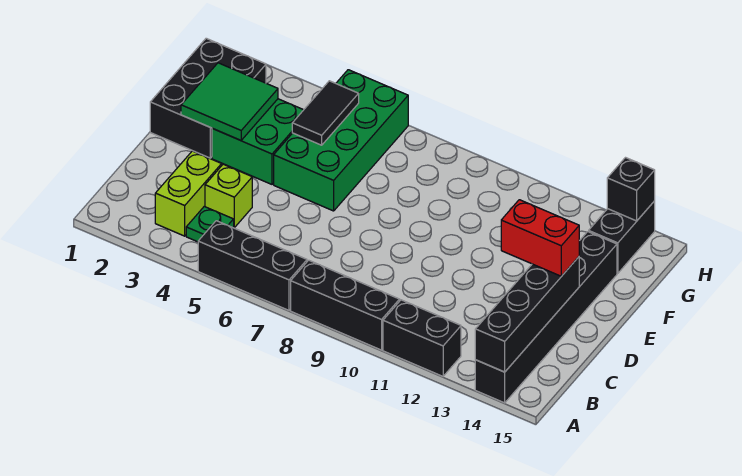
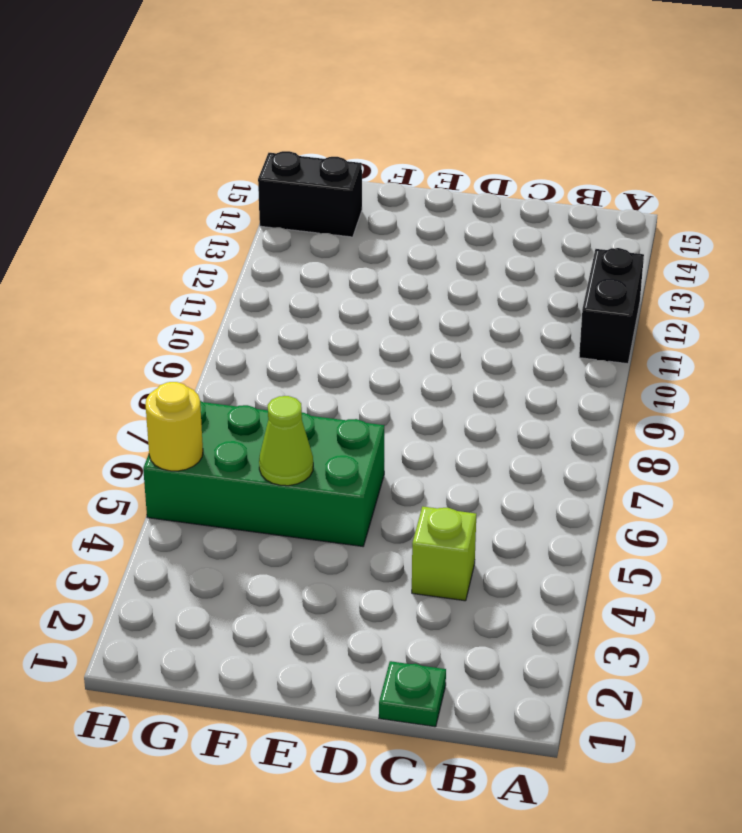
green 1x1 plate [379,661,446,727] -> green 1x1 plate moved to [186,207,234,242]
lime 1x1 cone [259,396,313,486] -> black 1x2 tile [292,81,359,145]
yellow 1x1 round brick [145,382,203,471] -> none
none -> black 1x3 brick [198,221,307,310]
none -> black 1x3 brick [291,260,400,350]
none -> black 1x6 brick [475,232,617,403]

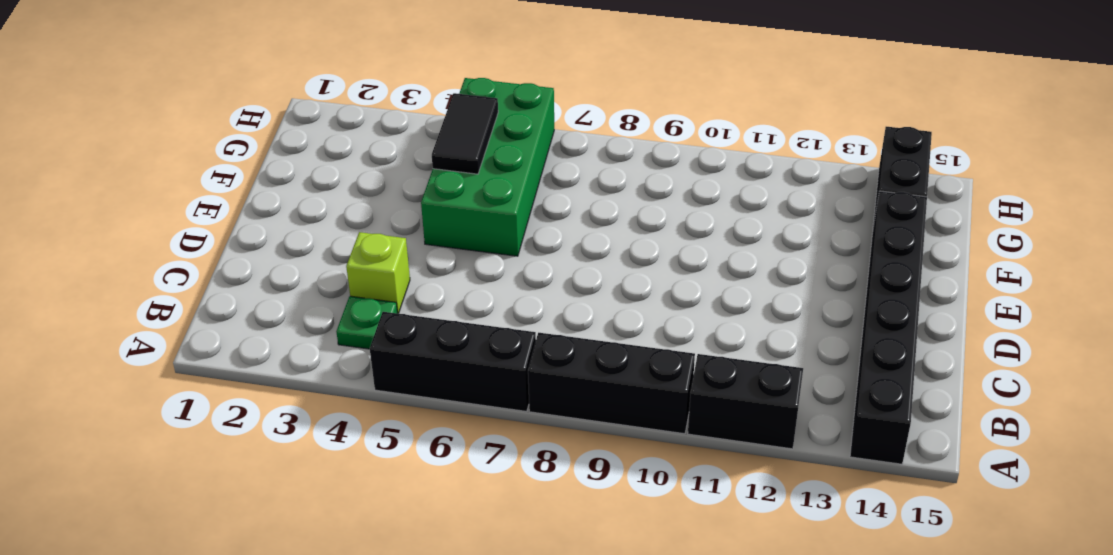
none -> lime 1x2 brick [155,151,222,236]
none -> black 2x3 brick [150,38,266,158]
none -> green 2x2 brick [212,99,303,184]

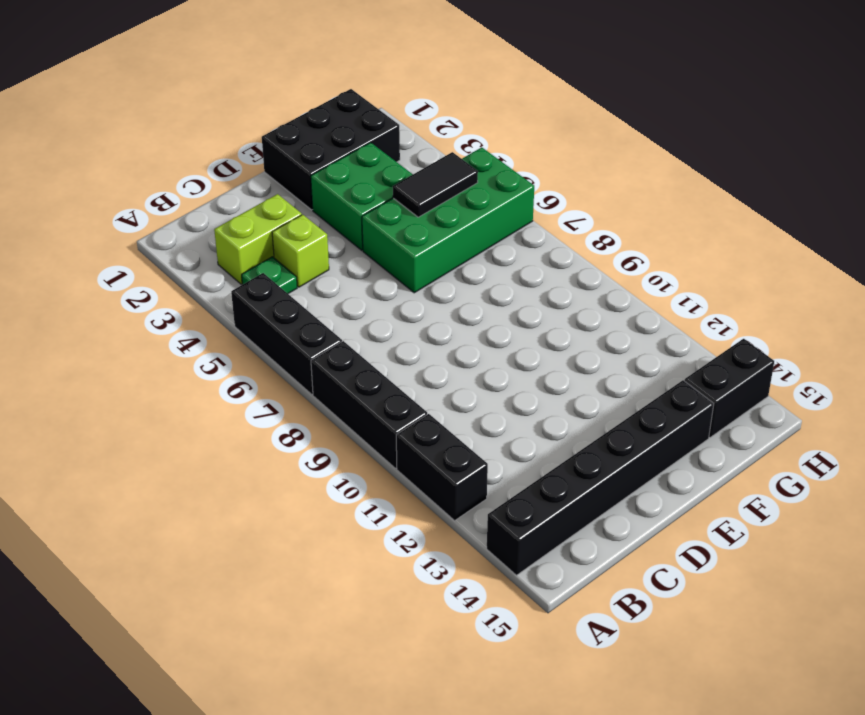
none -> black 1x4 brick [475,257,579,372]
none -> green 2x2 tile [181,63,278,140]
none -> black 1x1 brick [607,158,655,221]

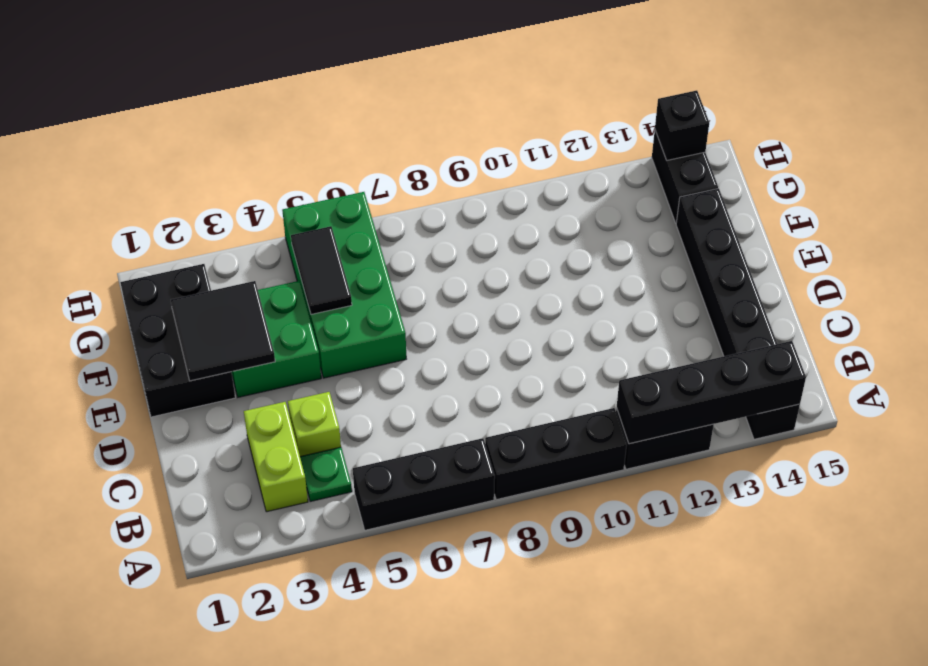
black 1x4 brick [617,341,806,444] -> black 1x4 brick turned to [475,257,579,372]
black 2x2 tile [171,281,275,381] -> green 2x2 tile [181,63,278,140]
none -> red 1x2 brick [501,200,579,276]

